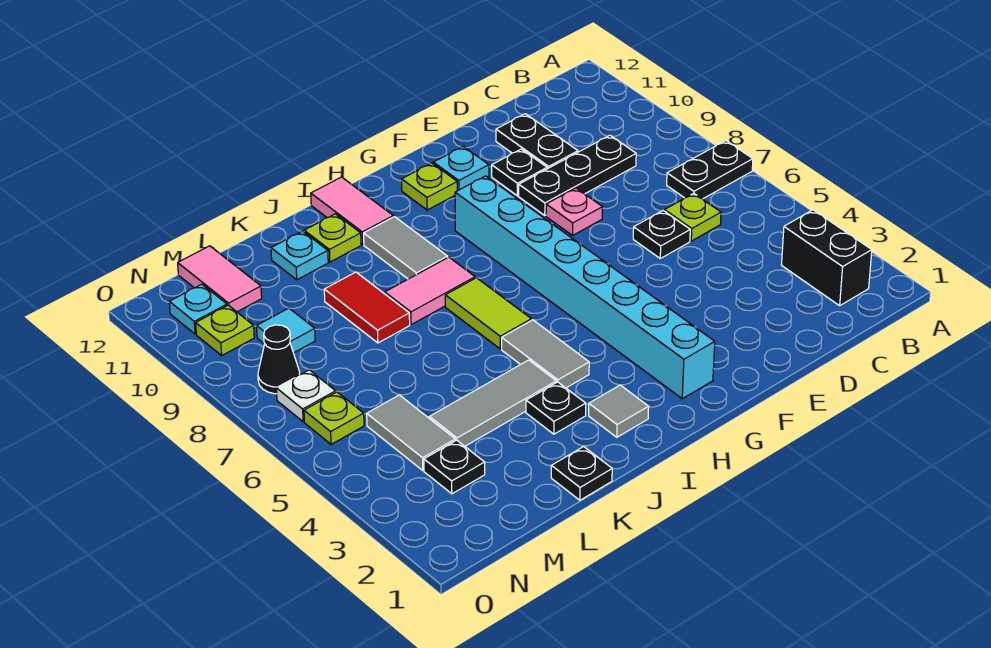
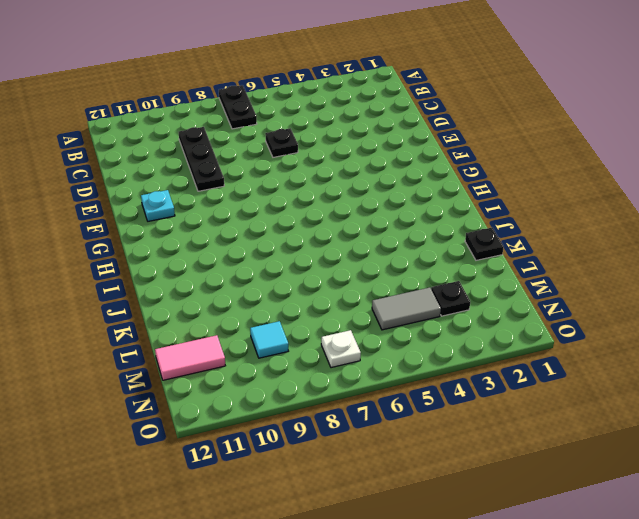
none -> black 1x2 brick [782,210,872,306]
none -> lime 1x1 plate [665,193,721,241]
none -> black 1x2 plate [496,114,578,169]
none -> pink 1x1 plate [546,188,603,235]

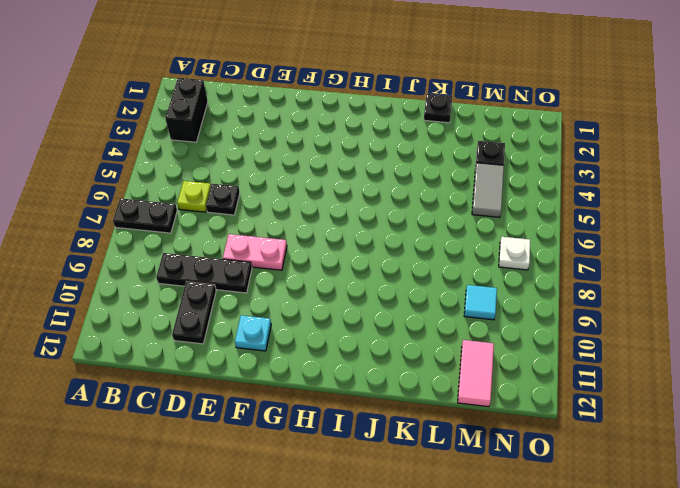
pink 1x2 plate [223,234,287,270] -> pink 1x1 plate [546,188,603,235]
none -> black 1x1 plate [492,149,547,196]
none -> cyan 1x8 brick [455,176,715,399]
none -> lime 1x1 plate [402,163,457,210]
none -> grey 1x1 tile [589,385,649,437]

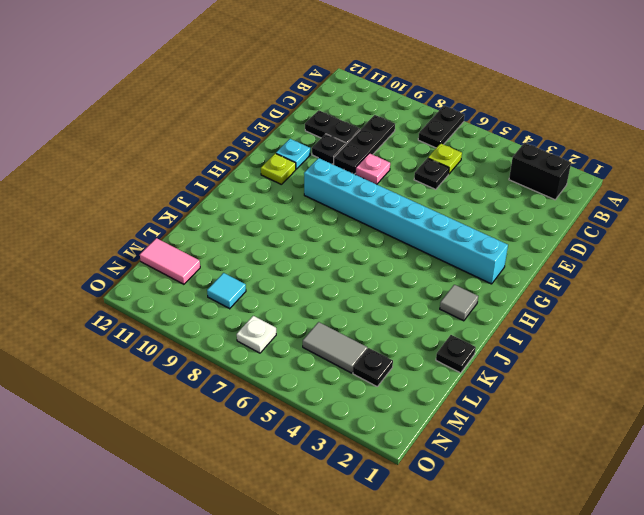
none -> grey 1x2 tile [502,320,589,388]
none -> lime 1x2 tile [445,278,531,349]
none -> pink 1x2 tile [385,257,475,324]
none -> grey 1x2 tile [364,217,448,279]

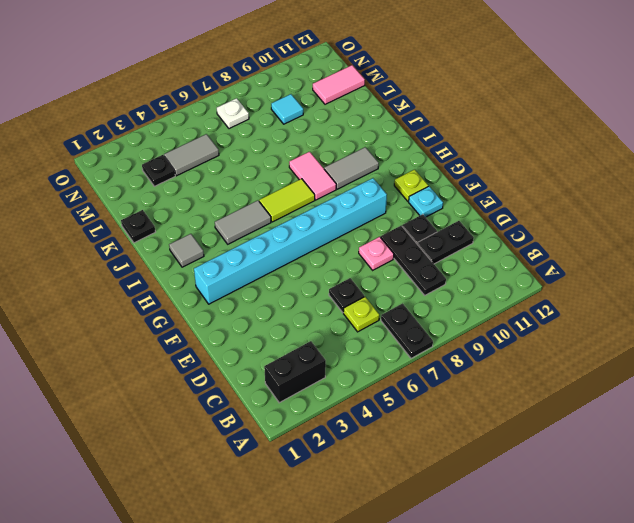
none -> pink 1x2 tile [311,177,393,244]
none -> black 1x1 plate [526,382,586,434]
none -> grey 1x3 tile [430,360,556,446]
none -> lime 1x1 plate [304,214,361,262]

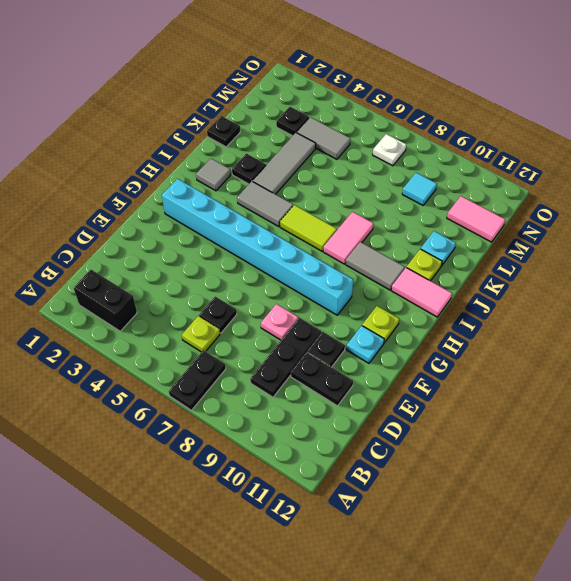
none -> red 1x2 tile [324,272,410,343]
none -> lime 1x1 plate [304,392,364,444]
none -> black 1x1 cone [258,325,300,394]
none -> lime 1x1 plate [196,305,254,355]

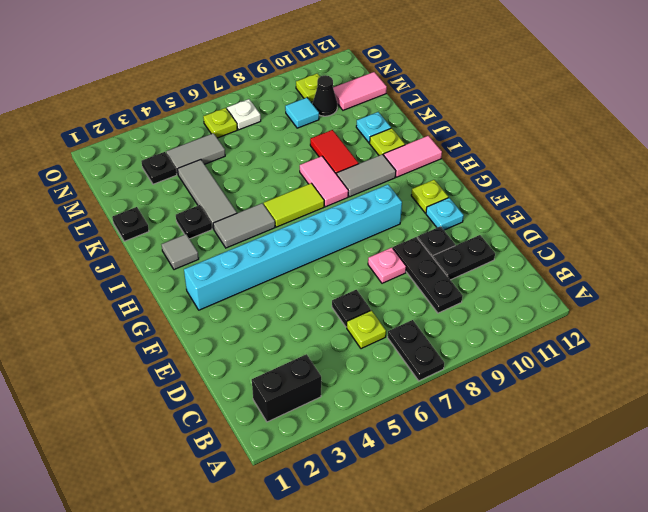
red 1x2 tile [310,130,359,175] -> red 1x2 tile turned to [324,272,410,343]
black 1x1 cone [313,75,337,116] -> black 1x1 cone moved to [258,325,300,394]
none -> cyan 1x1 plate [169,284,227,334]

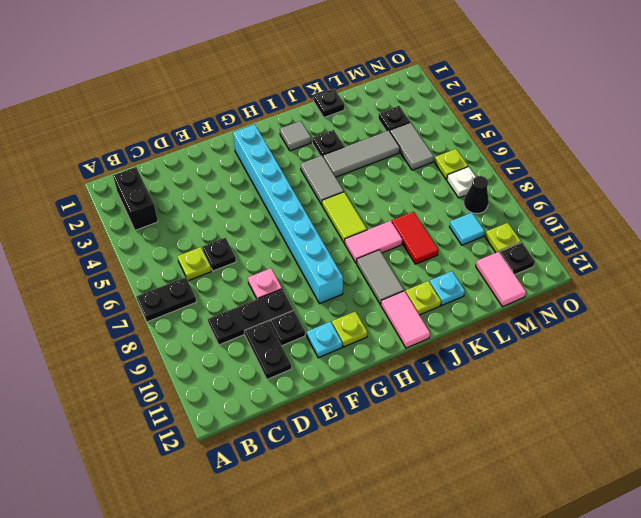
black 1x1 plate [500,242,535,275] -> cyan 1x1 plate [169,284,227,334]

